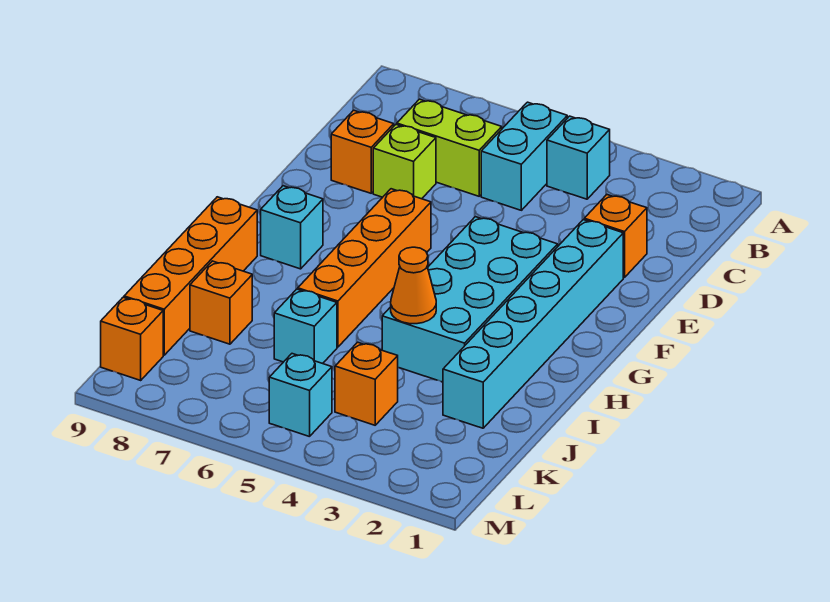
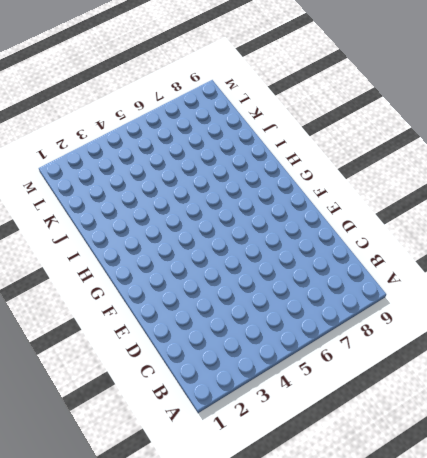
none -> cyan 1x1 brick [547,116,610,199]
none -> cyan 1x2 brick [481,102,567,210]
none -> lime 1x2 brick [397,99,502,196]

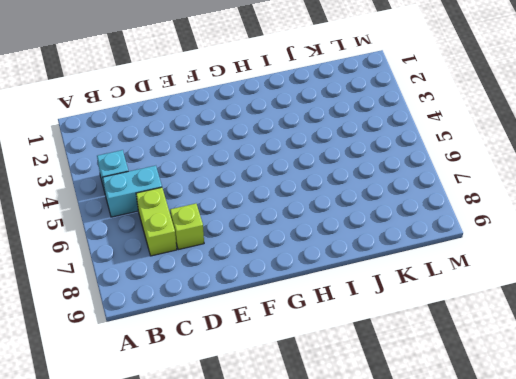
none -> orange 1x1 brick [584,195,647,278]
none -> orange 1x1 brick [331,110,394,193]
none -> cyan 1x6 brick [443,220,623,428]

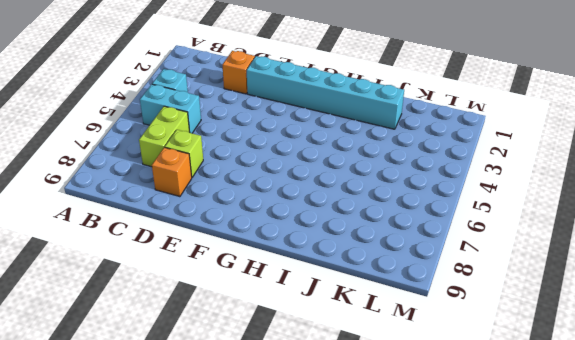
none -> cyan 2x4 brick [382,217,558,382]
none -> orange 1x4 brick [298,189,431,347]
none -> cyan 1x1 brick [261,186,323,269]

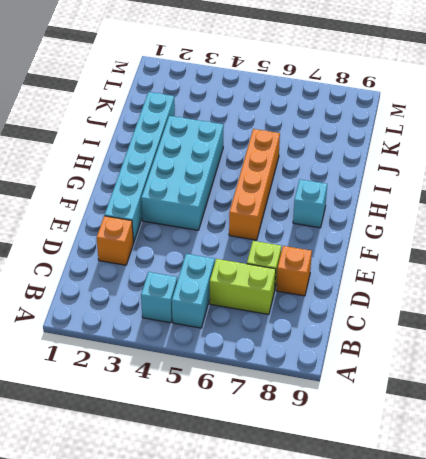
none -> orange 1x4 brick [124,197,257,355]
none -> cyan 1x1 brick [274,289,337,364]
none -> orange 1x1 brick [190,261,252,344]

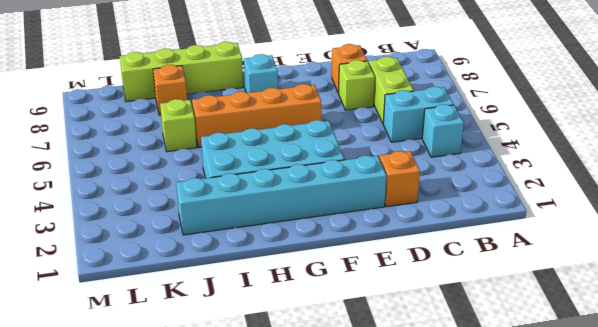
lime 1x4 brick [120,42,243,102] -> orange 1x4 brick [124,197,257,355]
lime 1x1 brick [160,99,197,152] -> cyan 1x1 brick [274,289,337,364]
none -> orange 1x1 brick [335,342,398,425]
none -> cyan 1x1 brick [269,354,332,437]
none -> orange 1x1 brick [101,297,163,380]

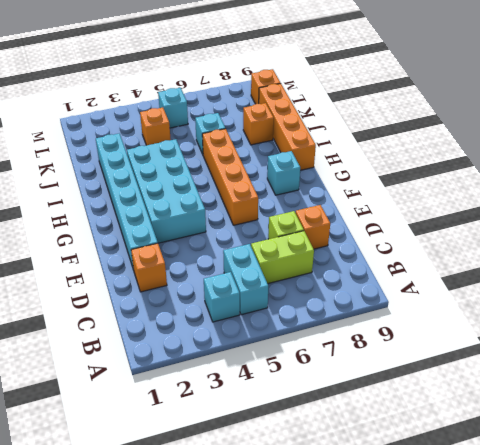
none -> orange 1x1 cone [391,247,436,324]

